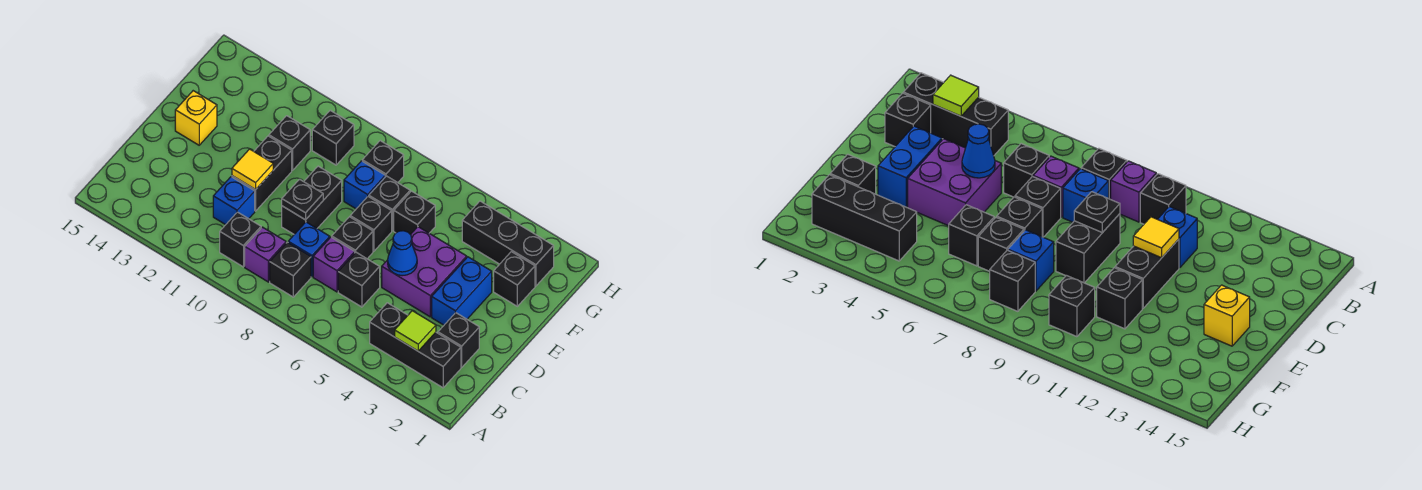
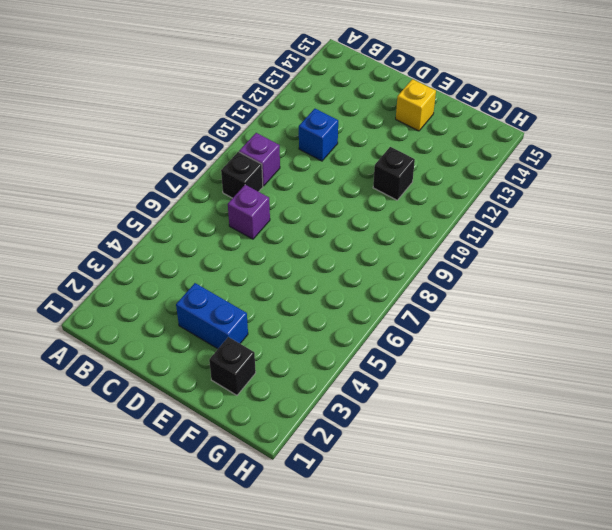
none -> black 1x3 brick [370,303,461,388]
none -> black 1x1 brick [220,212,261,267]
none -> black 1x1 brick [438,313,479,367]

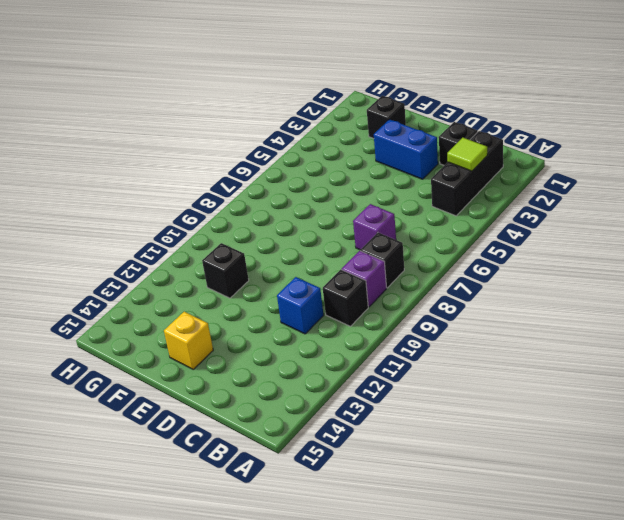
none -> black 1x1 brick [338,252,380,307]
none -> blue 1x1 brick [288,222,330,277]
none -> purple 2x2 brick [382,227,467,317]

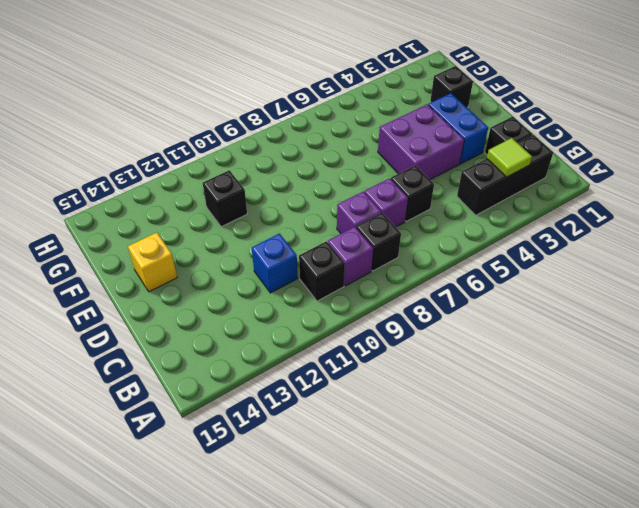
purple 1x1 brick [337,192,381,233] -> blue 1x1 brick [288,222,330,277]
none -> black 1x1 brick [332,217,373,259]
none -> black 1x2 brick [282,166,342,234]
none -> black 1x2 brick [232,136,292,211]

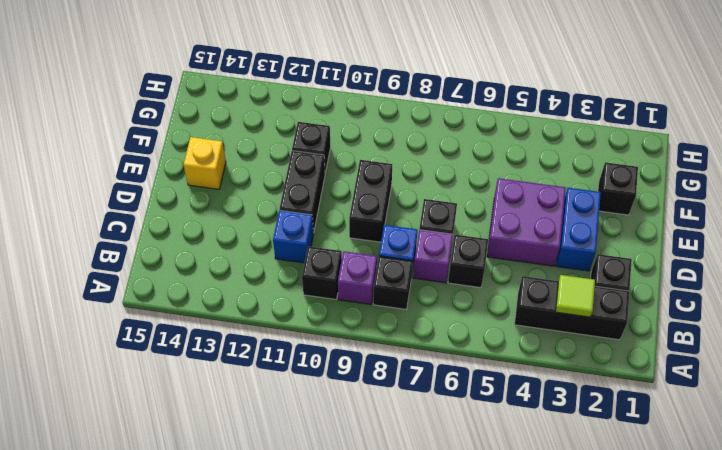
none -> black 1x1 brick [350,196,392,251]
none -> black 1x1 brick [394,191,435,235]
none -> black 1x1 brick [369,176,410,231]

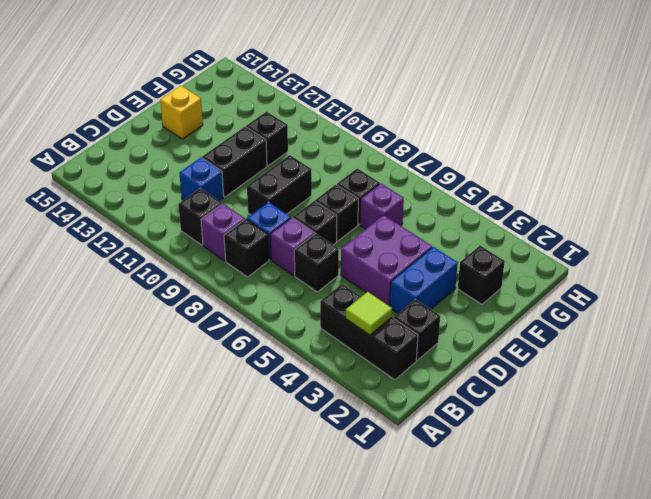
purple 1x1 brick [360,183,404,229] -> black 1x1 brick [394,191,435,235]
none -> blue 1x1 brick [344,161,385,209]
none -> black 1x3 brick [462,201,554,286]
none -> black 1x1 brick [362,141,404,183]

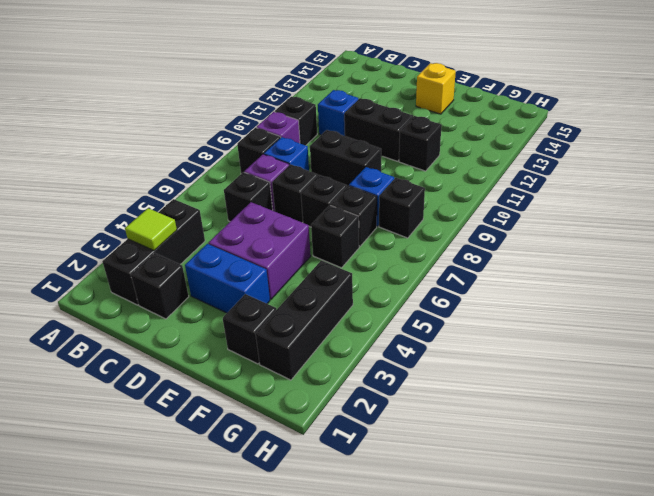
none -> black 1x1 brick [312,110,354,165]
none -> blue 1x1 cone [388,231,417,276]
none -> black 1x1 plate [282,179,323,220]

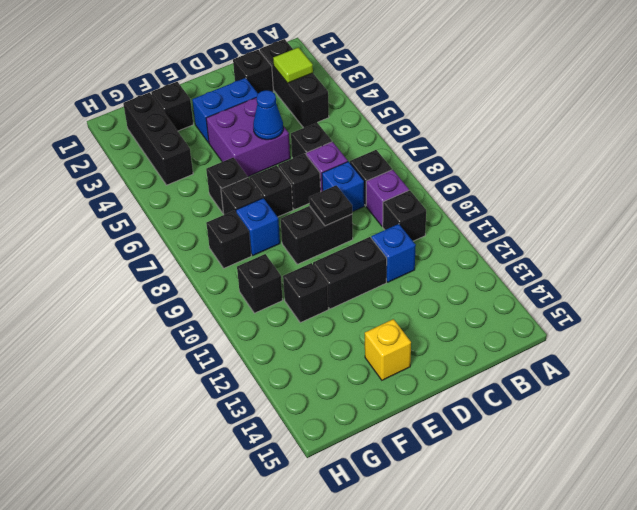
none -> yellow 1x1 tile [232,149,273,190]

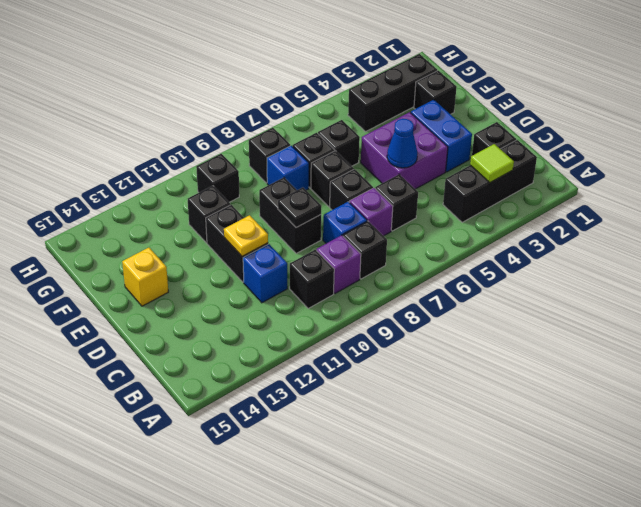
yellow 1x1 plate [224,215,268,256] -> yellow 1x1 tile [232,149,273,190]

